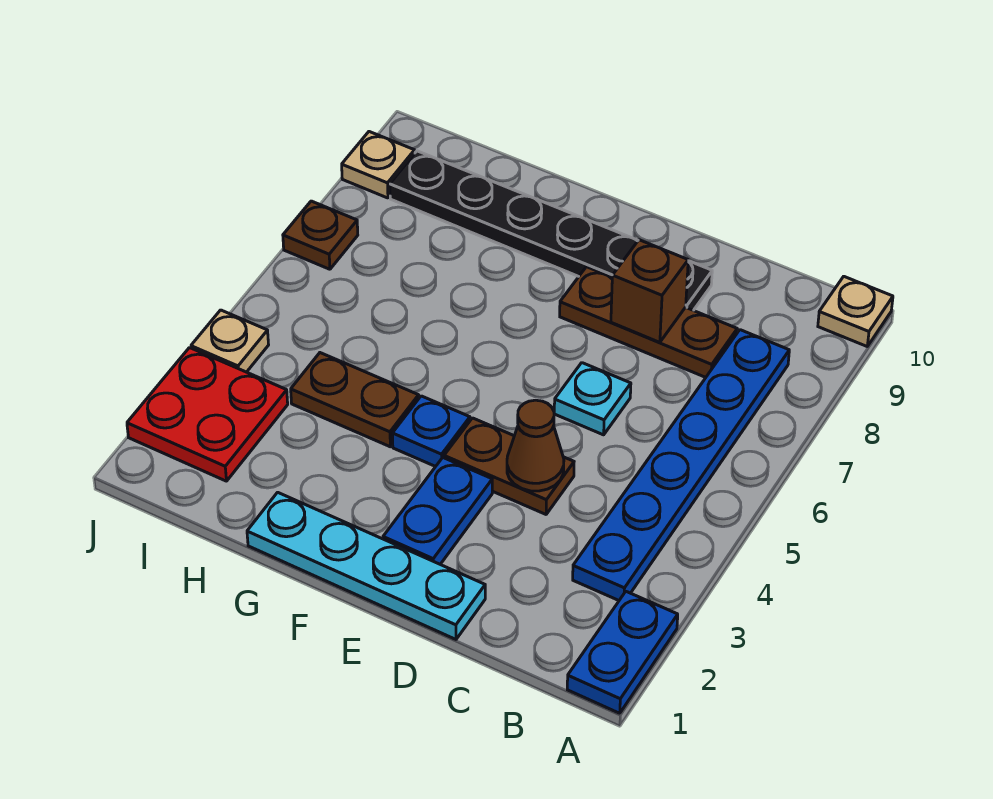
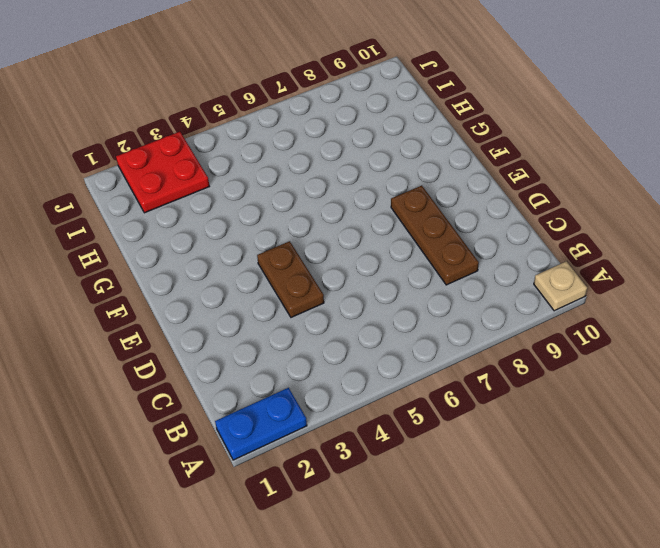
none -> blue 1x6 plate [573,330,789,600]
none -> cyan 1x4 plate [247,492,485,639]
none -> cyan 1x1 plate [554,363,631,435]

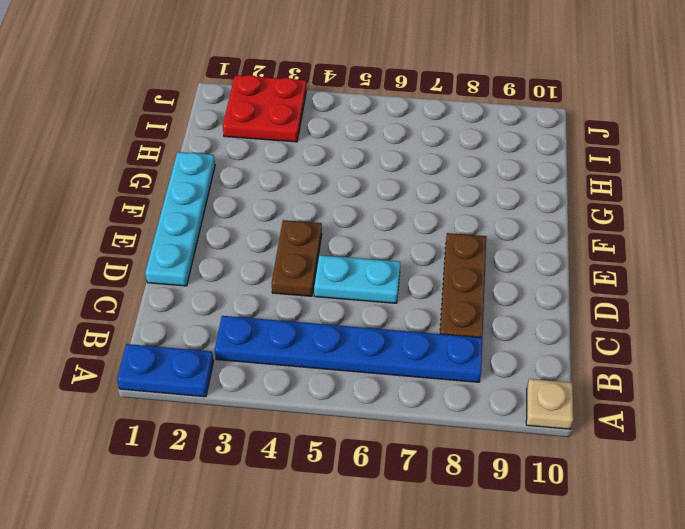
cyan 1x2 plate [314,255,400,303] -> cyan 1x1 plate [554,363,631,435]
none -> black 1x6 plate [390,151,712,310]
none -> blue 1x2 plate [383,458,492,564]
none -> blue 1x1 plate [392,396,470,467]

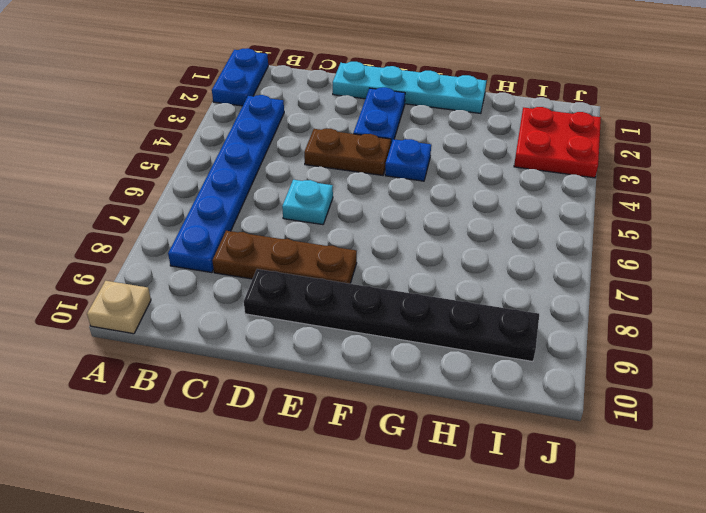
none -> brown 1x2 plate [291,353,419,447]
none -> tan 1x1 plate [191,310,269,372]
none -> brown 1x1 plate [283,201,358,269]

